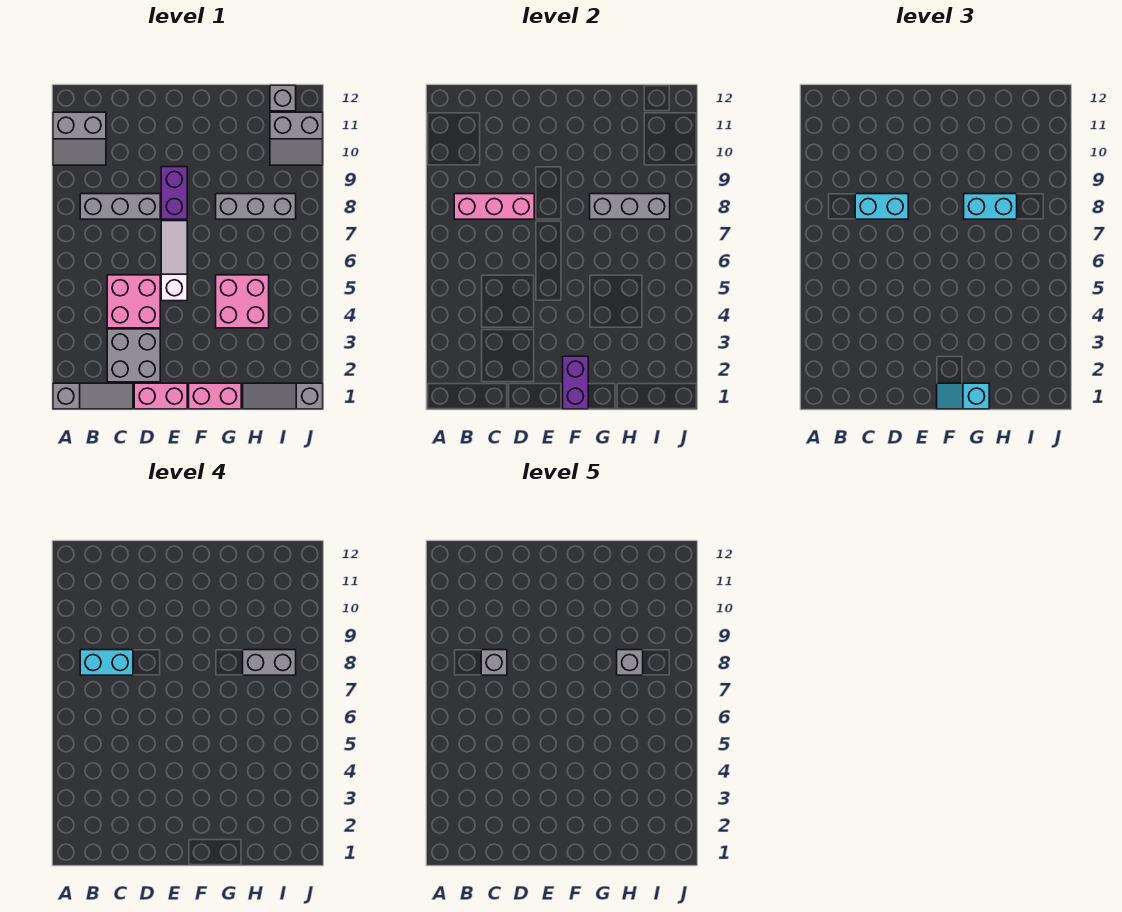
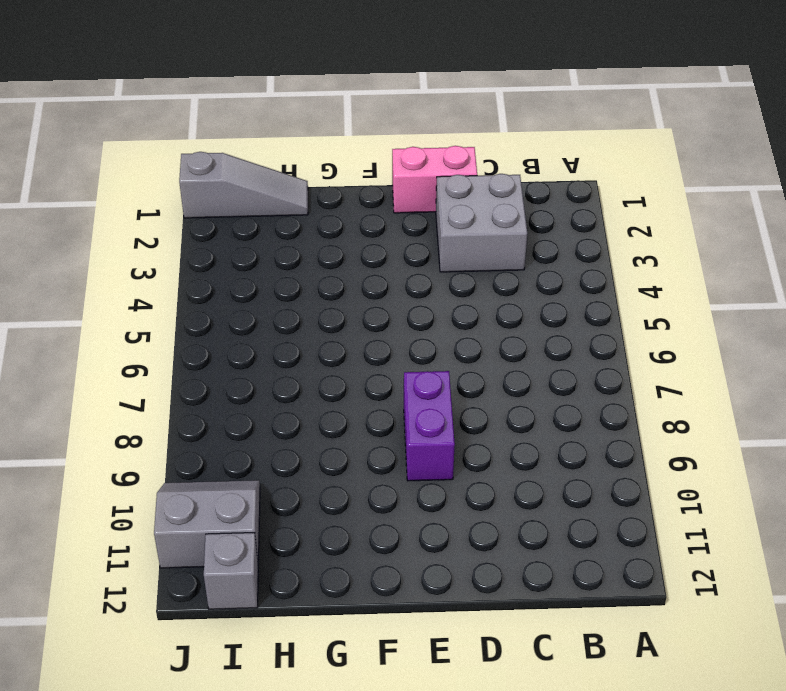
none -> grey 1x3 slope [53,383,133,409]
none -> grey 2x2 slope [53,112,106,165]
none -> grey 1x3 brick [80,194,160,219]

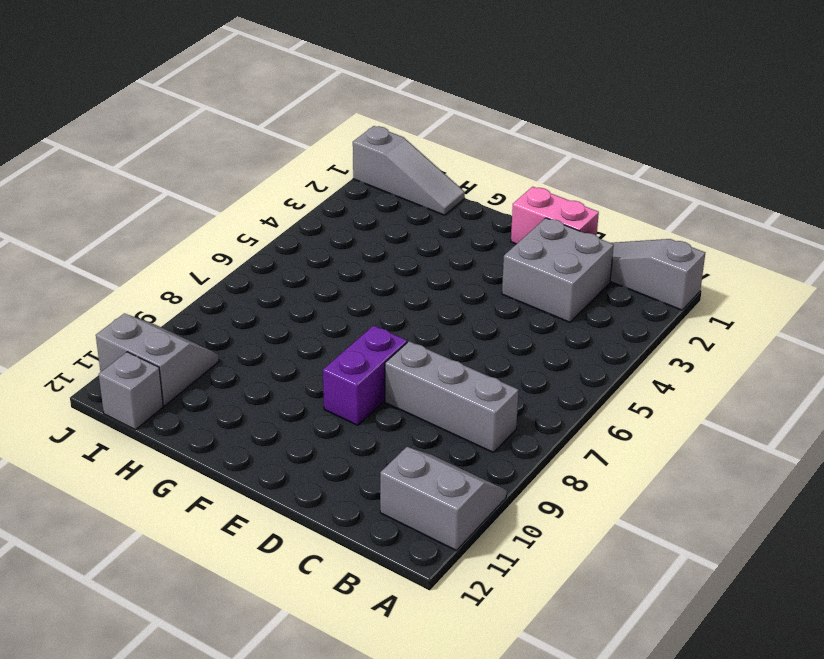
none -> pink 2x2 brick [107,275,160,328]
none -> white 1x3 slope [161,221,187,301]
none -> pink 1x2 brick [189,383,241,409]

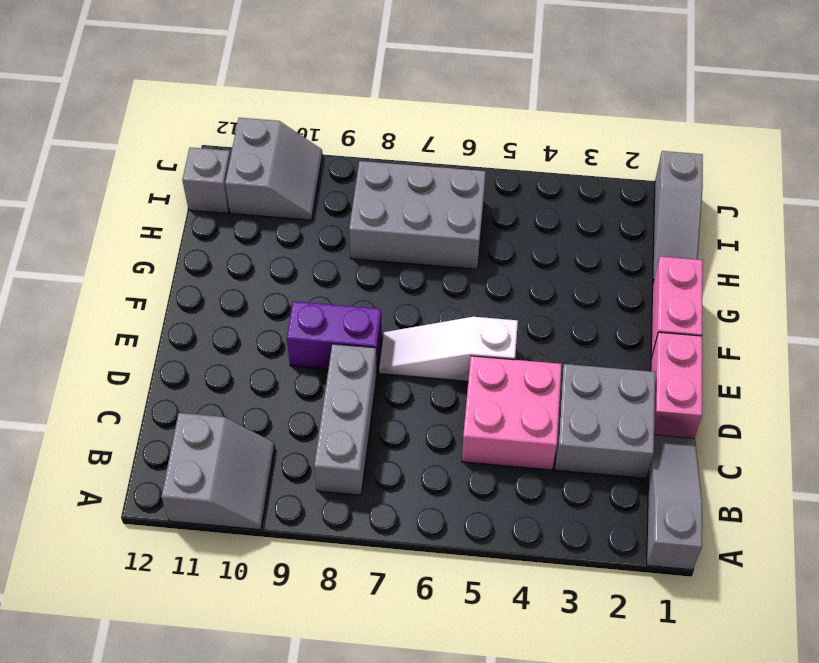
grey 2x3 brick [349,161,486,269] -> grey 1x3 brick [216,194,296,219]
none -> pink 2x2 brick [216,275,269,328]
none -> pink 1x3 brick [454,194,534,219]
none -> purple 1x2 brick [563,356,588,409]

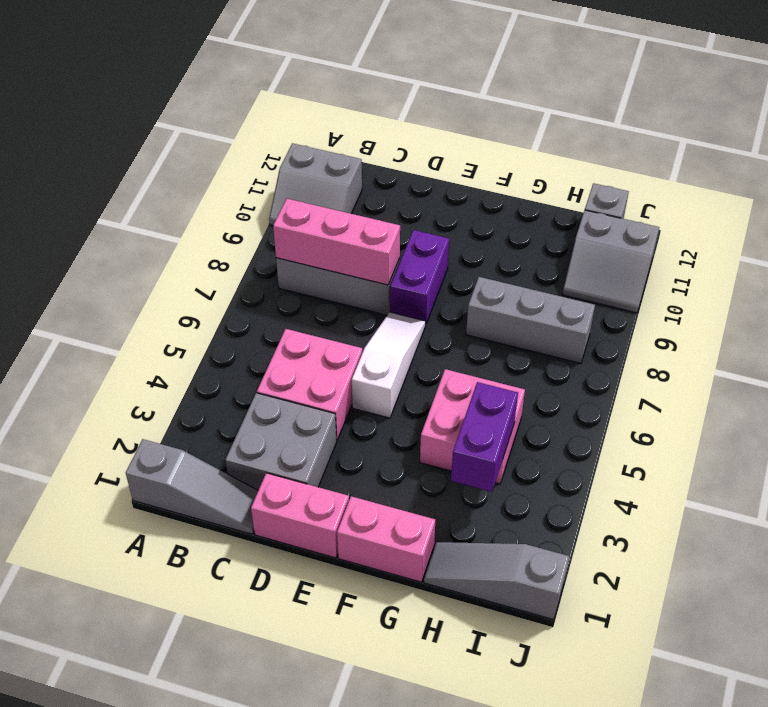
purple 1x2 brick [451,382,518,492] -> purple 1x2 brick moved to [563,356,588,409]
none -> grey 1x3 brick [590,194,670,219]
none -> cyan 1x2 brick [855,194,908,219]
none -> cyan 1x2 slope [937,383,989,409]

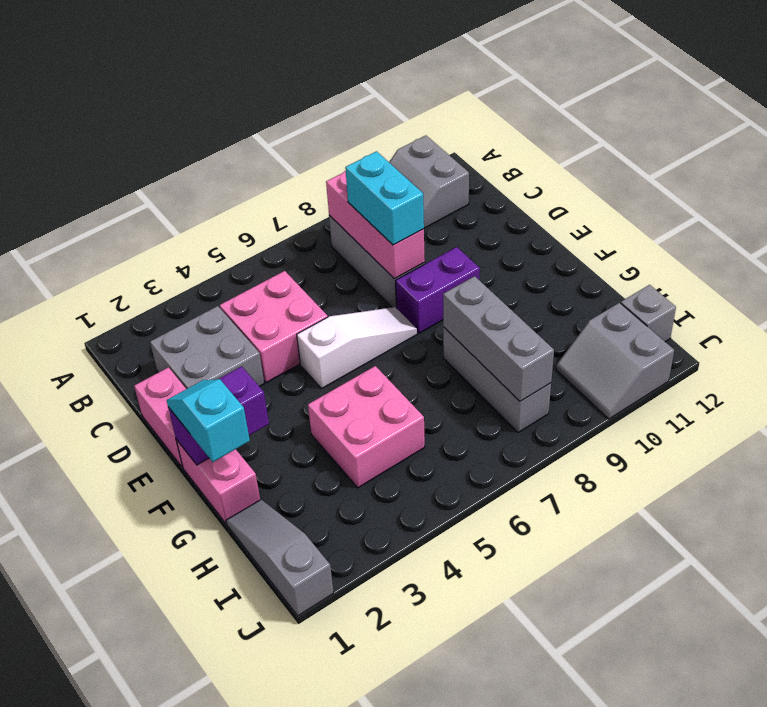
none -> grey 1x3 slope [53,383,133,409]
none -> cyan 1x2 brick [964,194,1017,219]
none -> cyan 1x2 brick [80,650,133,675]

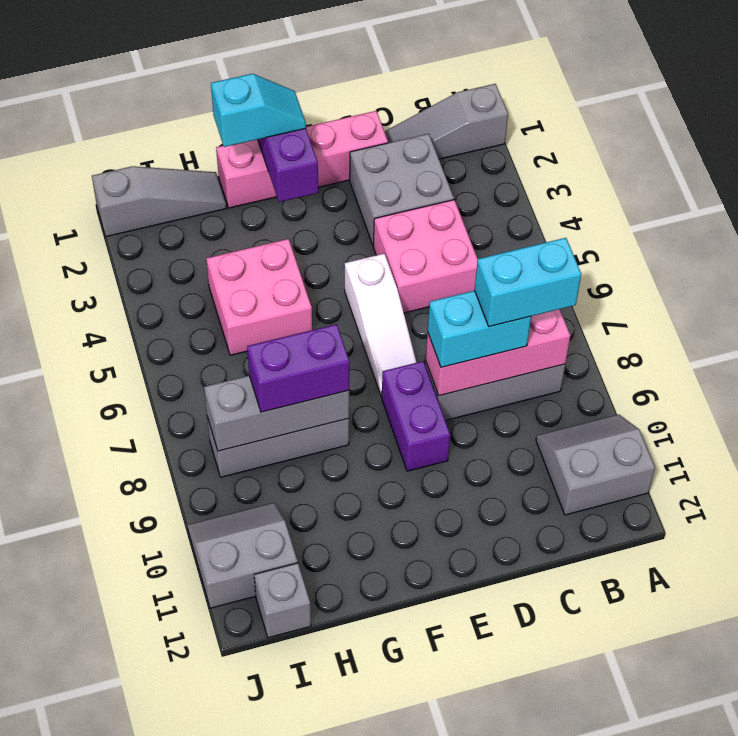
purple 1x2 brick [247,324,350,412] -> cyan 1x2 brick [964,194,1017,219]
none -> grey 1x2 brick [243,650,296,675]
none -> grey 1x1 brick [481,650,507,675]
none -> grey 1x1 brick [617,650,643,675]

